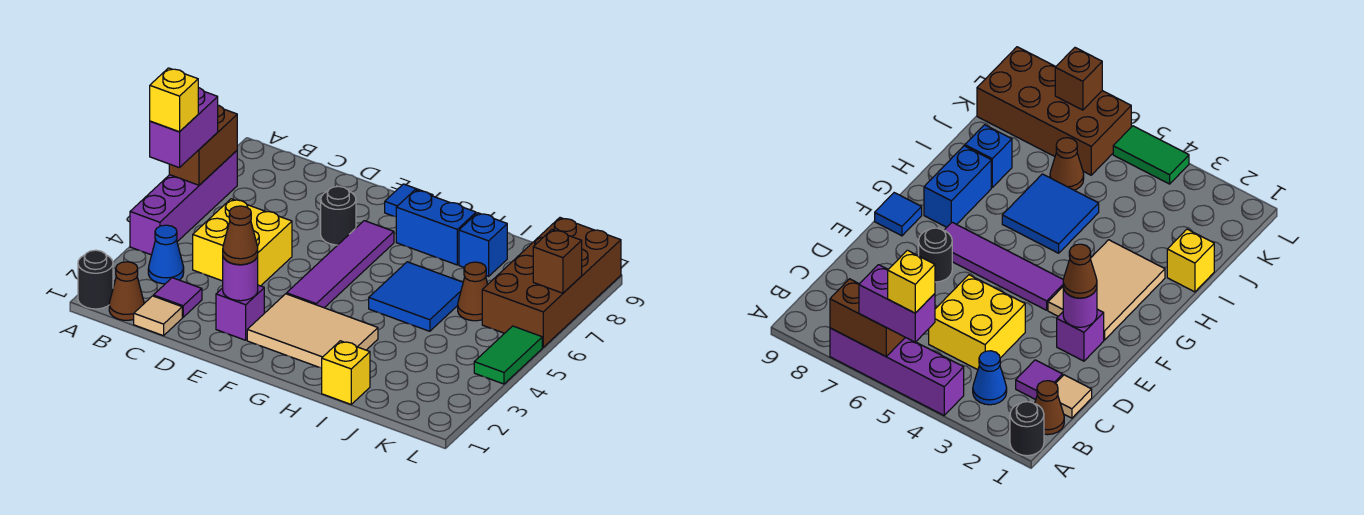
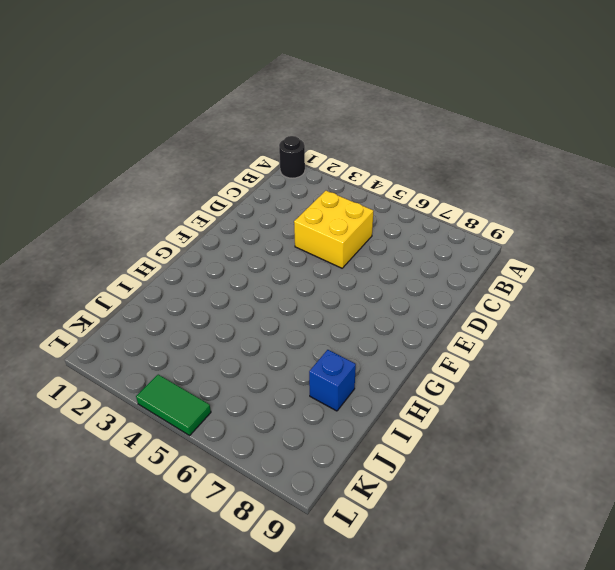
none -> purple 1x4 brick [130,151,237,255]
none -> brown 1x1 cone [109,262,144,320]
none -> blue 1x1 cone [148,225,184,284]

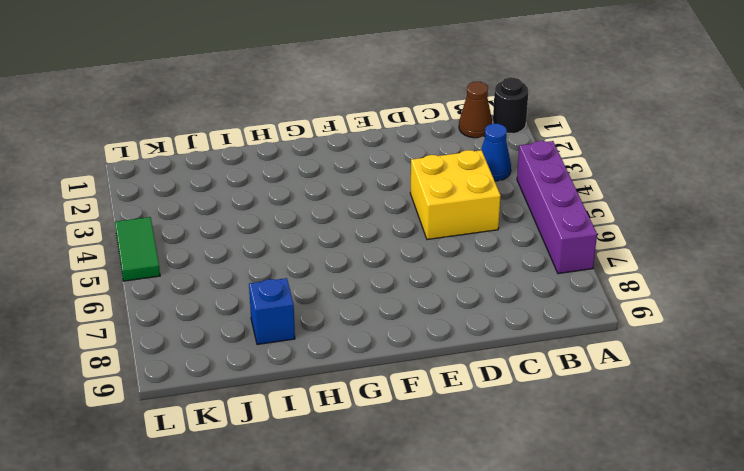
none -> tan 1x1 tile [134,296,182,336]
none -> purple 1x1 tile [153,278,202,317]
none -> purple 1x1 brick [216,285,264,340]

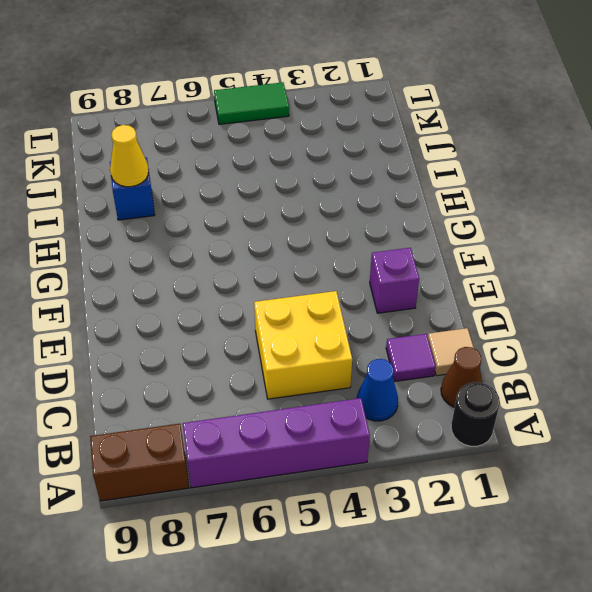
brown 1x2 brick [90,424,189,501] -> brown 1x2 brick moved to [169,105,237,185]
yellow 1x1 cone [110,125,149,187] -> none
none -> black 1x1 round brick [321,186,356,245]
none -> tan 2x3 tile [247,294,378,368]
none -> purple 1x4 tile [287,221,394,308]

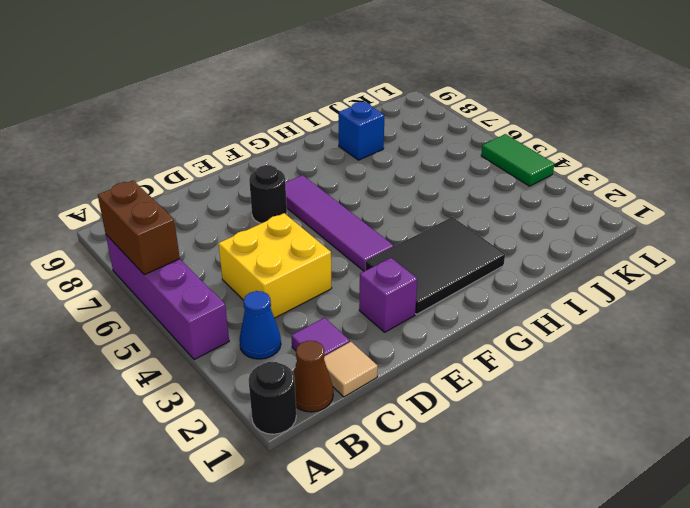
black 2x3 tile [366,217,505,314] -> tan 2x3 tile [247,294,378,368]
none -> blue 1x1 tile [385,184,433,217]
none -> blue 1x2 brick [396,190,476,265]
none -> blue 2x2 tile [369,262,463,331]

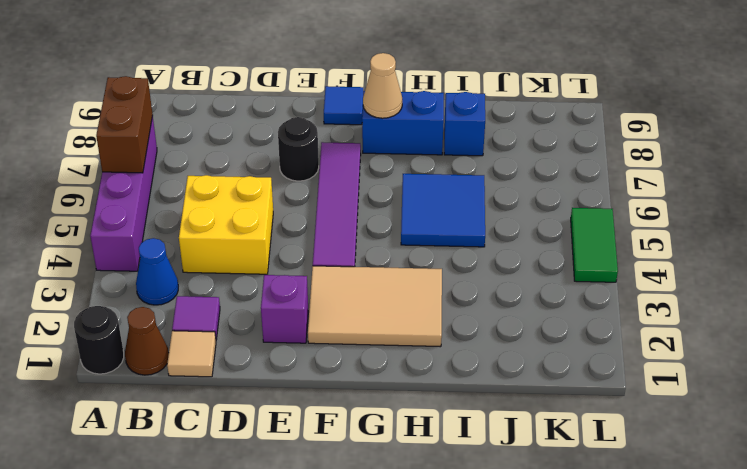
tan 1x1 cone [363,53,402,118] -> none
none -> yellow 1x1 brick [322,341,370,404]
none -> brown 1x1 cone [458,262,488,321]
none -> brown 2x4 brick [482,218,621,347]

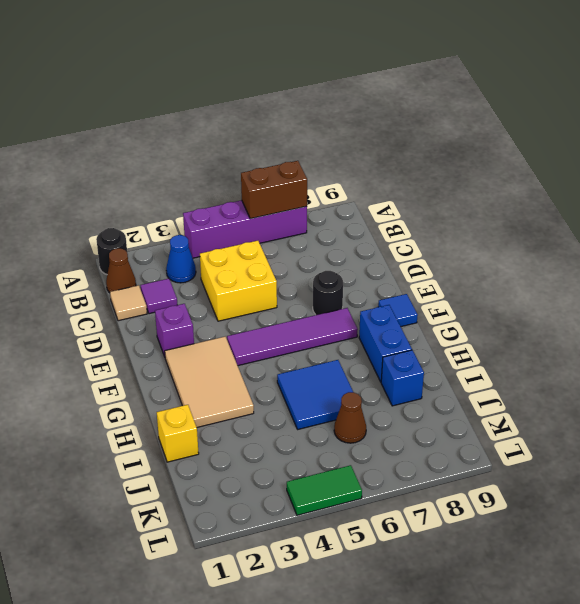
none -> brown 2x4 brick [482,218,621,347]
none -> purple 1x1 round brick [223,256,258,301]
none -> brown 1x1 brick [533,230,582,293]

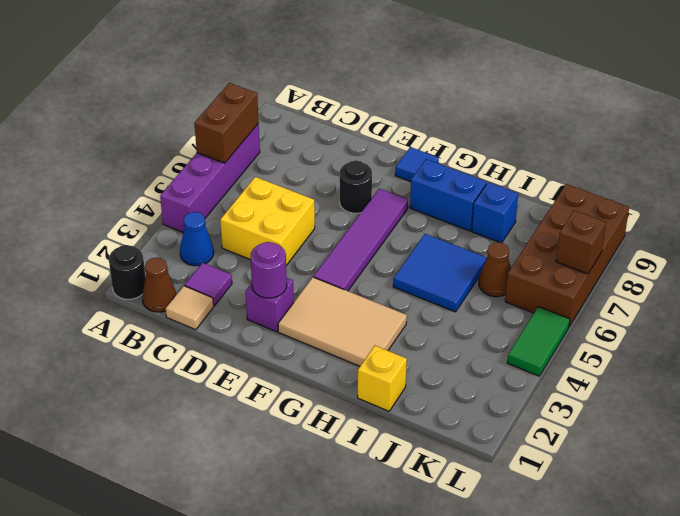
none -> purple 1x2 brick [150,88,218,168]
none -> brown 1x1 cone [223,206,258,265]
none -> yellow 1x1 brick [150,68,198,132]

